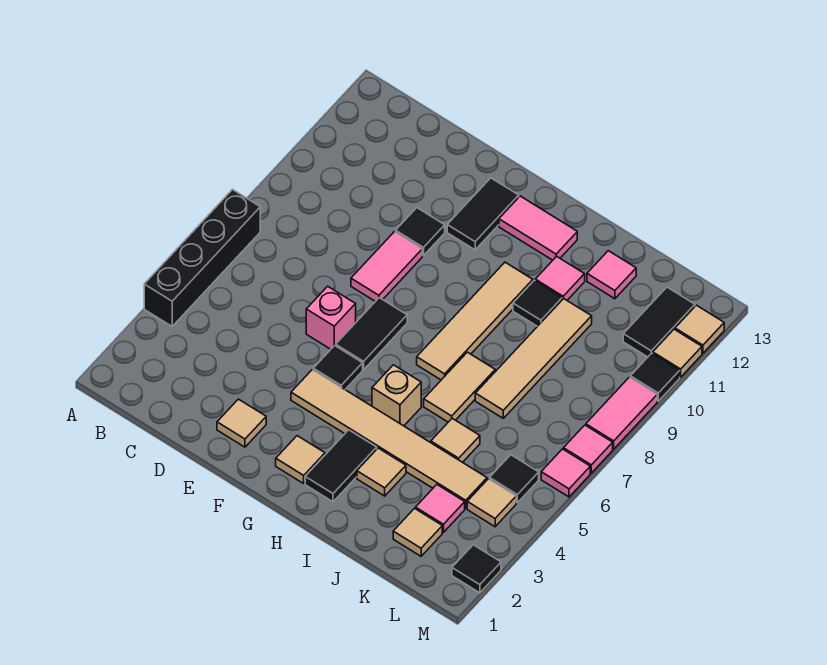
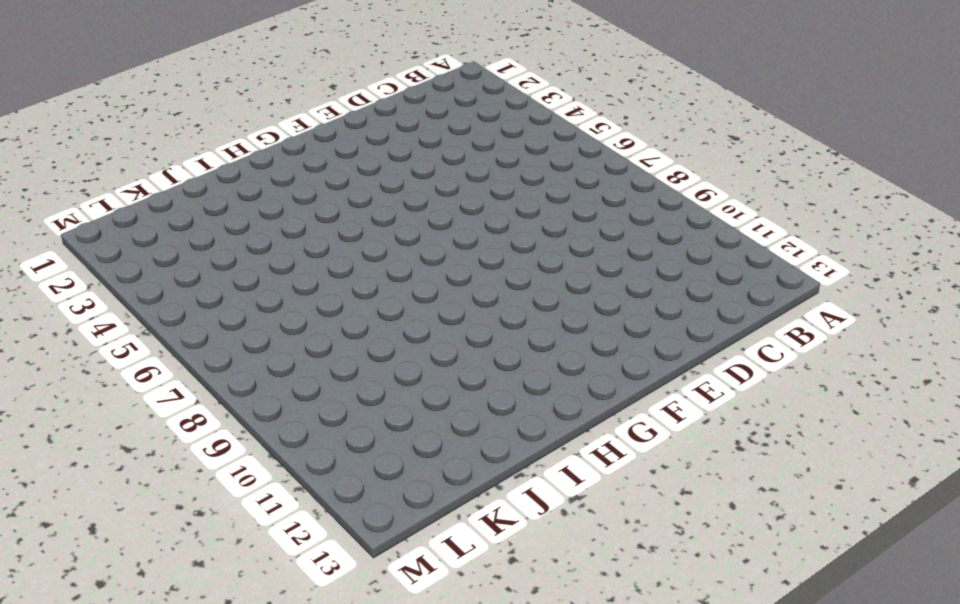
none -> black 1x4 brick [144,190,260,326]
none -> tan 1x1 tile [217,399,266,447]
none -> pink 1x1 brick [306,286,356,349]
none -> pink 1x2 tile [351,232,422,302]

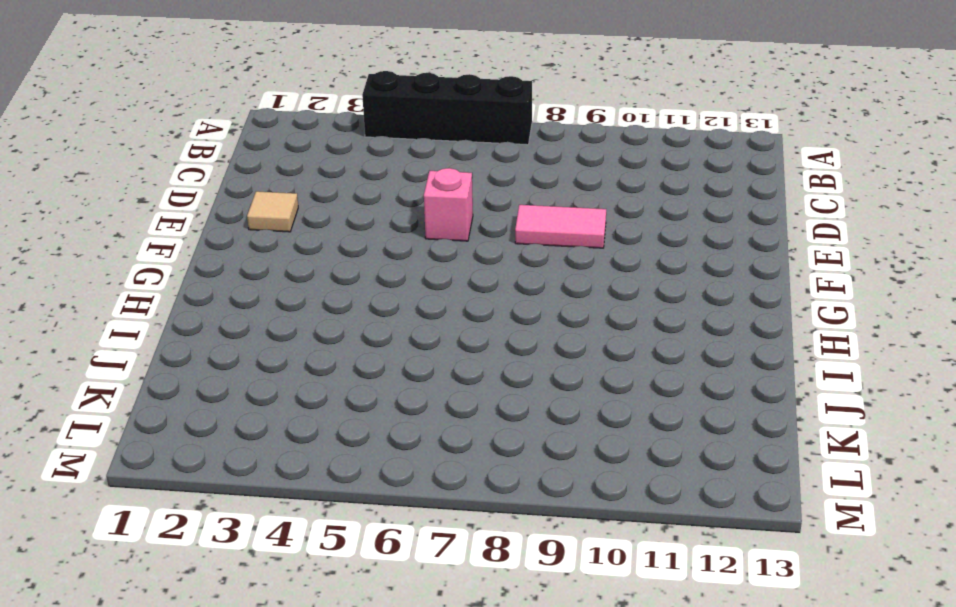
none -> black 1x1 tile [396,208,445,256]
none -> tan 1x6 tile [291,370,487,508]
none -> black 1x1 tile [313,346,363,389]
none -> black 1x2 tile [336,298,407,370]

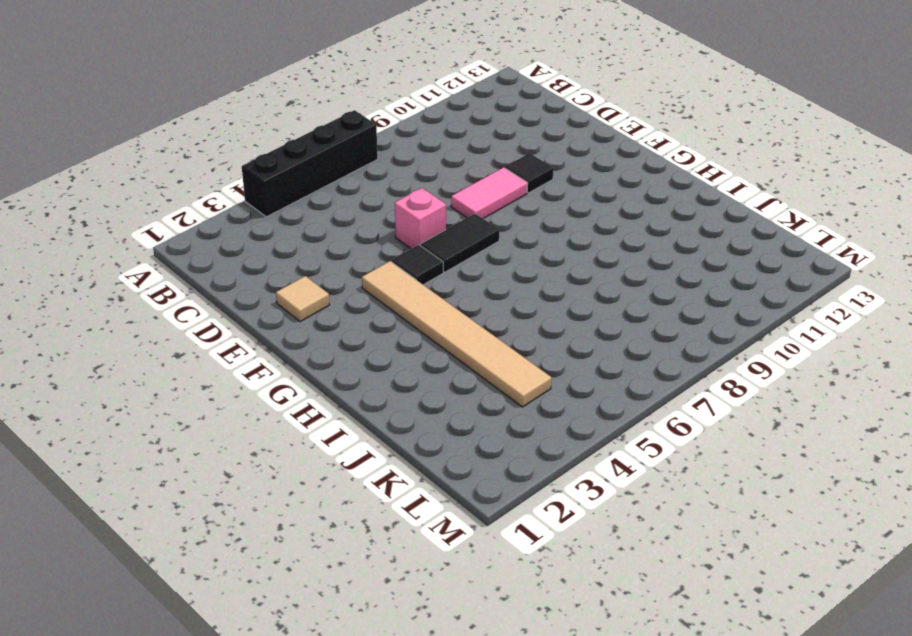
none -> black 1x2 tile [447,178,519,250]
none -> tan 1x1 tile [276,436,325,483]
none -> pink 1x2 tile [499,196,577,260]
none -> black 1x2 tile [305,430,377,502]

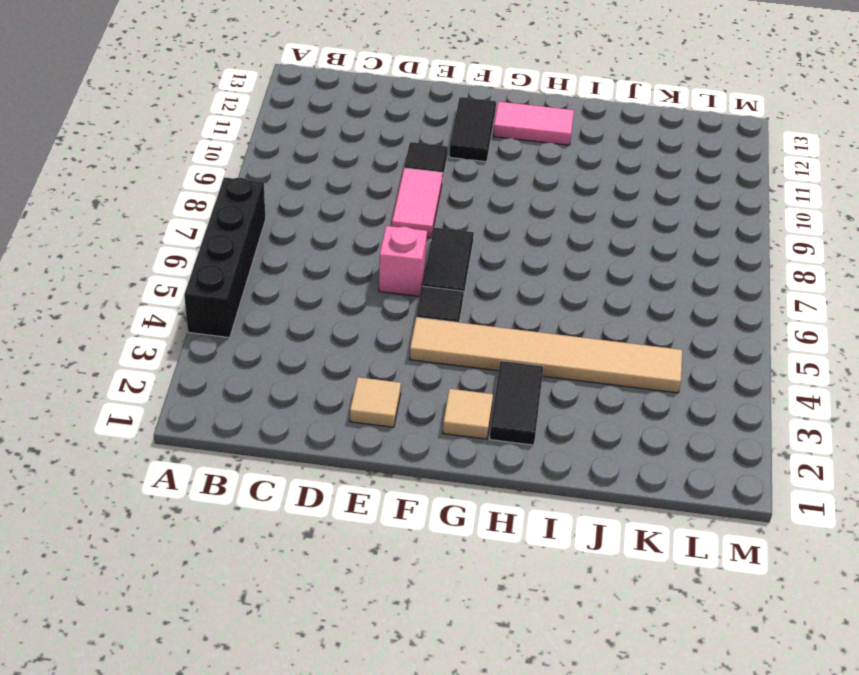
none -> tan 1x1 brick [372,365,421,426]
none -> tan 1x4 tile [417,262,533,380]
none -> tan 1x1 tile [357,448,406,496]
none -> tan 1x2 tile [424,352,495,422]

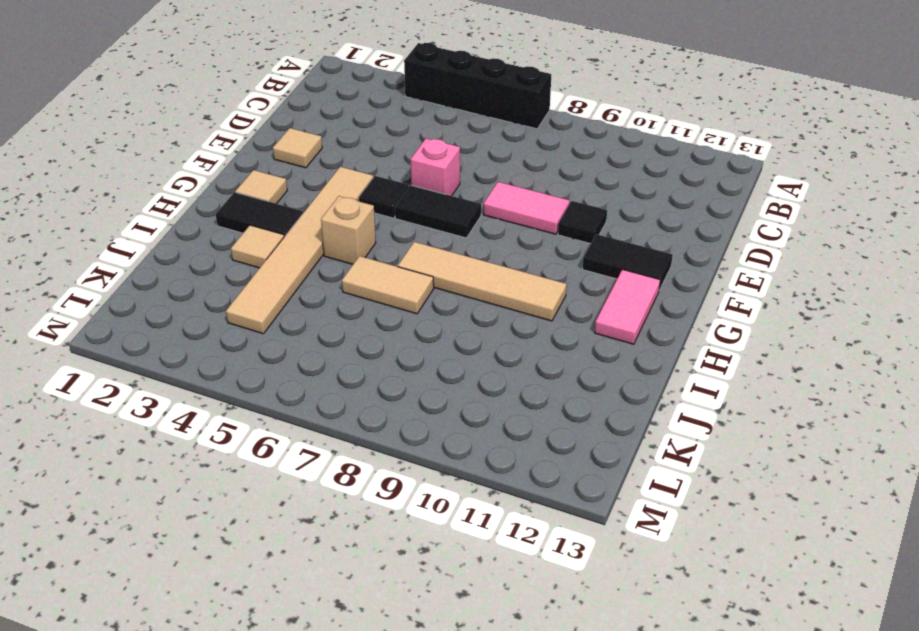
none -> black 1x1 tile [513,280,562,326]
none -> pink 1x1 tile [535,256,585,300]
none -> tan 1x1 tile [431,418,480,462]
none -> tan 1x4 tile [475,299,592,418]

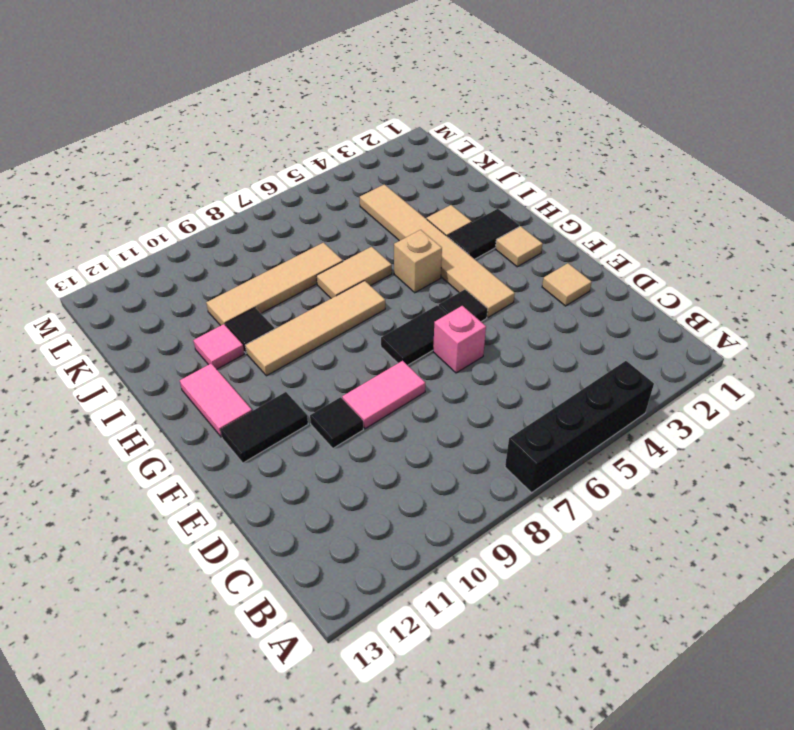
none -> tan 1x1 tile [431,418,480,462]
none -> pink 1x1 tile [587,251,636,299]
none -> tan 1x1 tile [393,508,442,556]
none -> pink 1x1 tile [416,485,465,532]

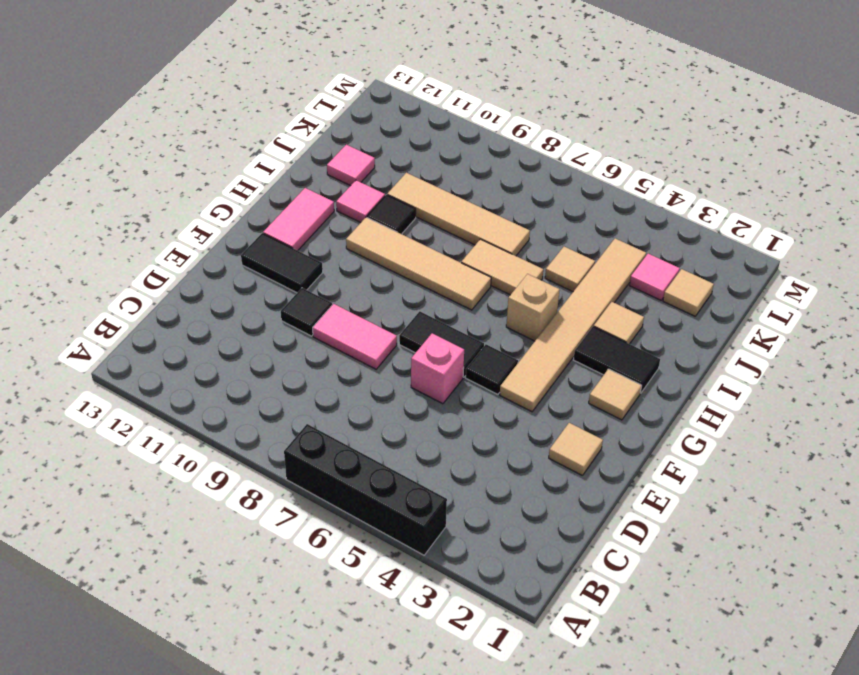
none -> tan 1x1 tile [467,479,516,527]
none -> black 1x1 tile [490,455,539,503]
none -> black 1x2 tile [623,287,695,357]
none -> black 1x1 tile [452,545,501,593]

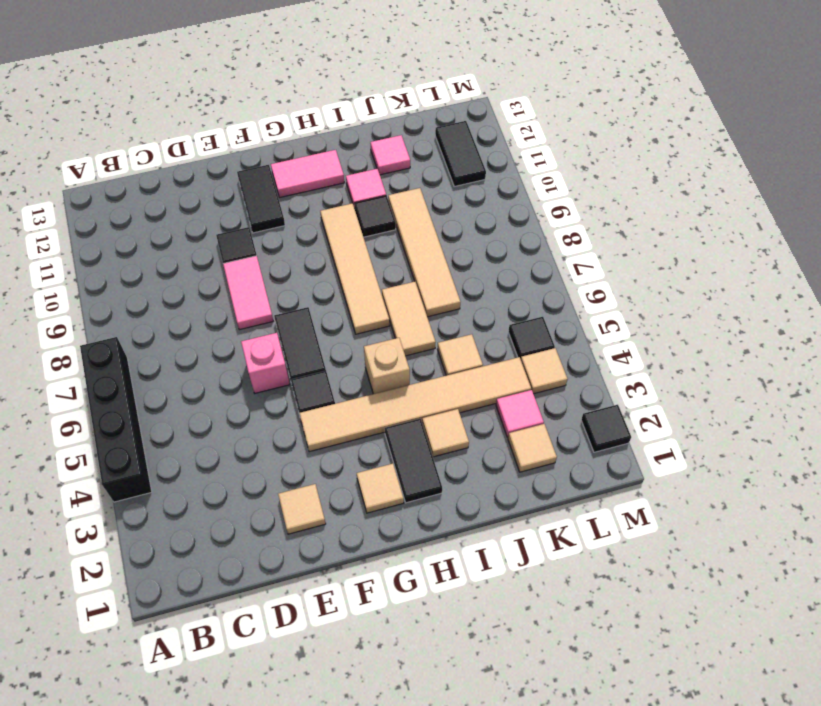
none -> pink 1x1 tile [541,449,590,497]
none -> pink 1x1 tile [564,425,613,473]
none -> pink 1x2 tile [586,377,657,449]
none -> black 1x1 tile [630,353,680,401]

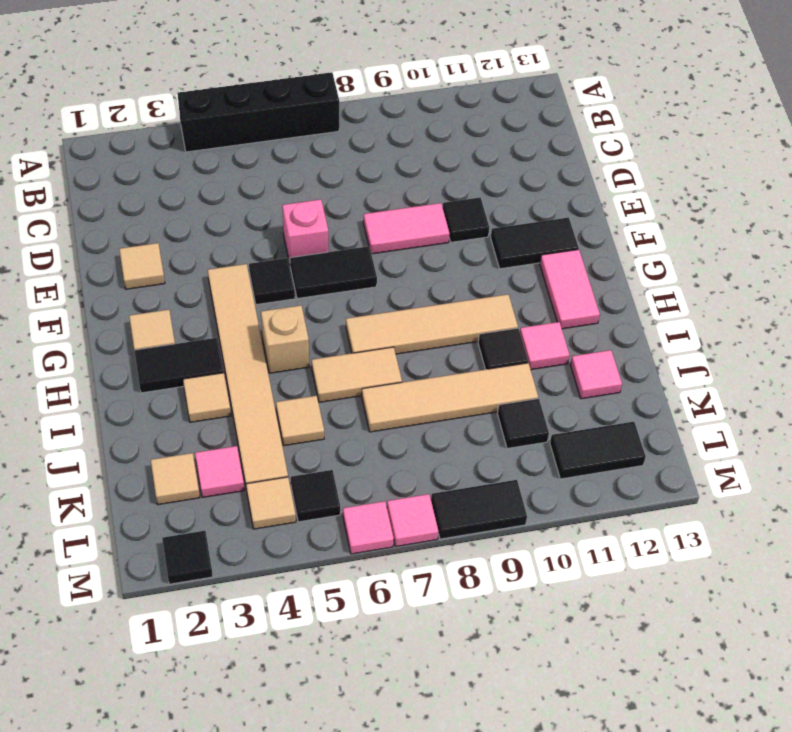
black 1x1 tile [497,399,549,449] -> black 1x1 tile moved to [630,353,680,401]
black 1x2 tile [431,480,527,539] -> pink 1x2 tile [586,377,657,449]
none -> tan 1x1 tile [653,329,702,377]
none -> tan 1x1 tile [675,305,724,353]

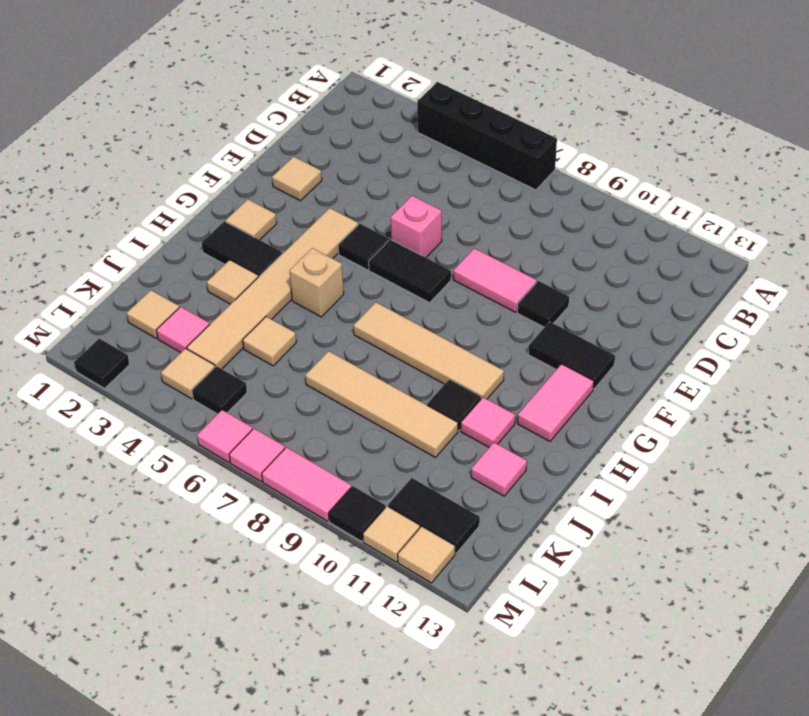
none -> tan 1x2 tile [424,352,495,422]

